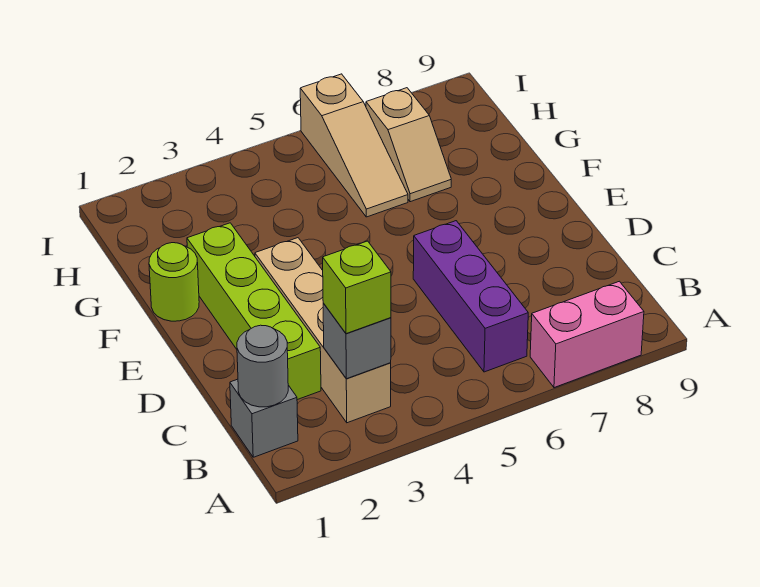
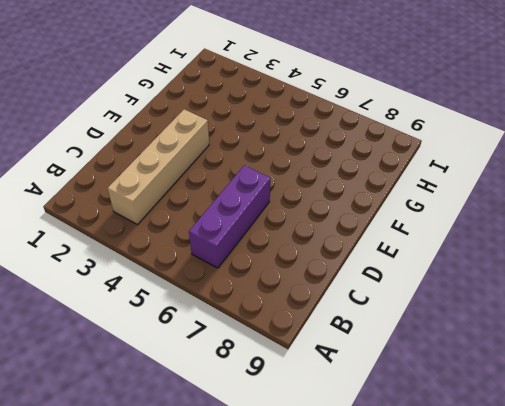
none -> pink 1x2 brick [530,281,644,388]
none -> grey 1x1 brick [230,379,298,457]

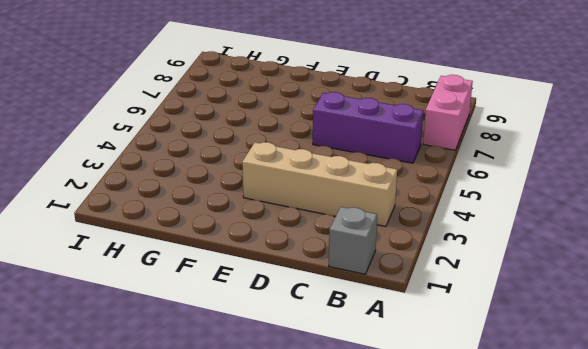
none -> lime 1x4 brick [187,223,321,400]
none -> lime 1x1 round brick [149,243,199,321]

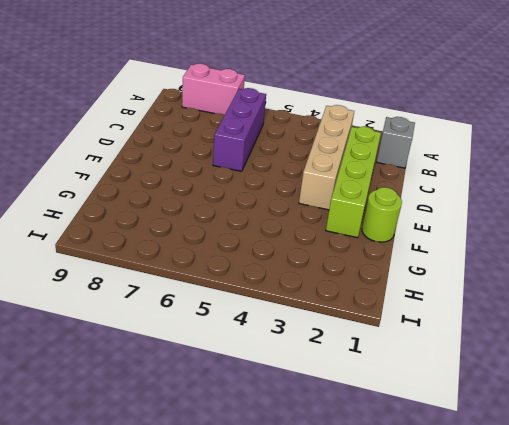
none -> tan 1x3 slope [300,74,408,217]
none -> tan 1x2 slope [366,88,451,202]

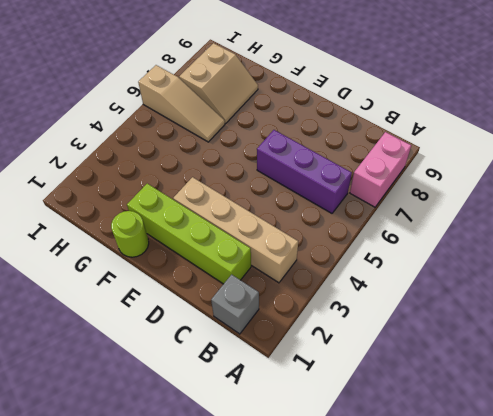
tan 2x2 slope [179,43,258,123] -> tan 1x2 slope [366,88,451,202]
none -> grey 1x1 round brick [237,325,288,407]
none -> grey 1x1 brick [323,303,391,379]

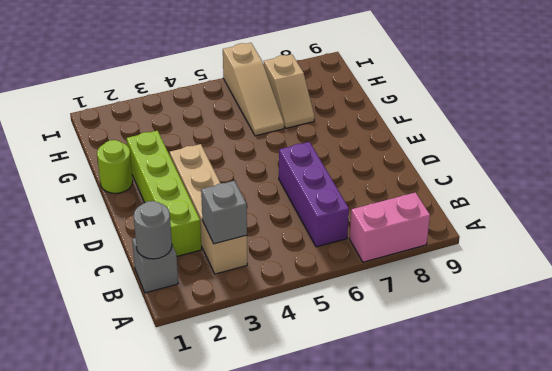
none -> lime 1x1 brick [323,241,391,334]

